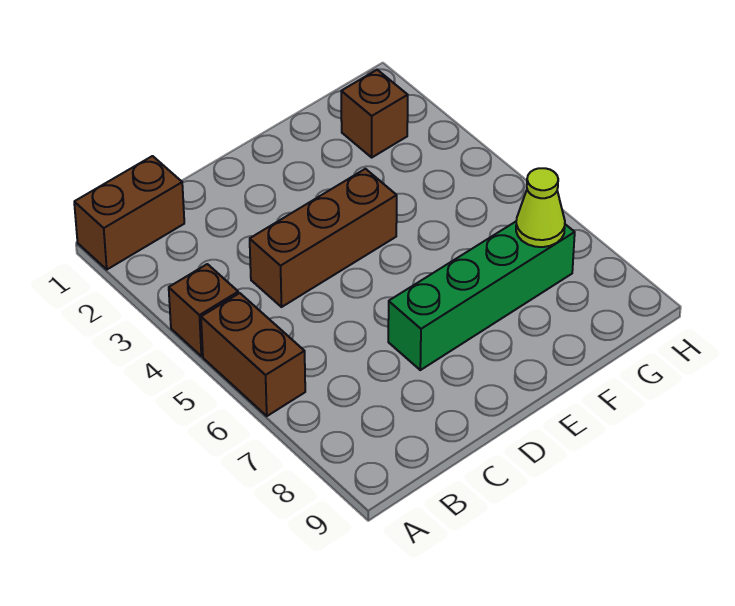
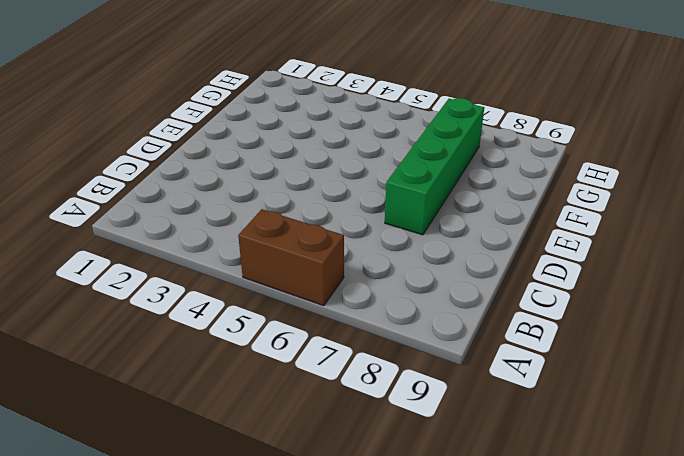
none -> brown 1x2 brick [74,156,184,269]
none -> brown 1x1 brick [169,264,238,356]

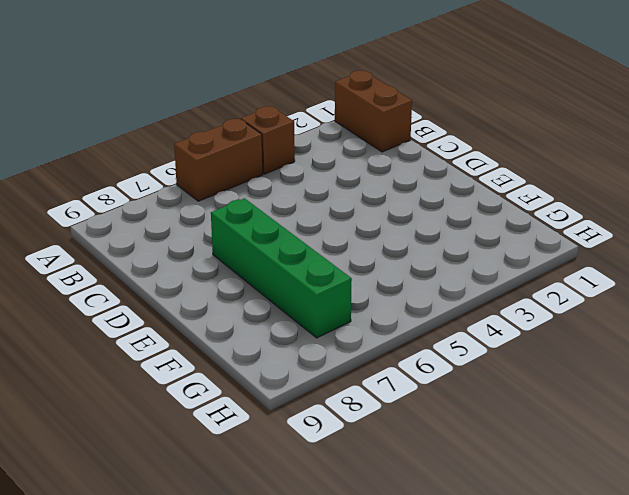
none -> brown 1x3 brick [250,169,397,307]
none -> brown 1x1 brick [341,70,408,157]

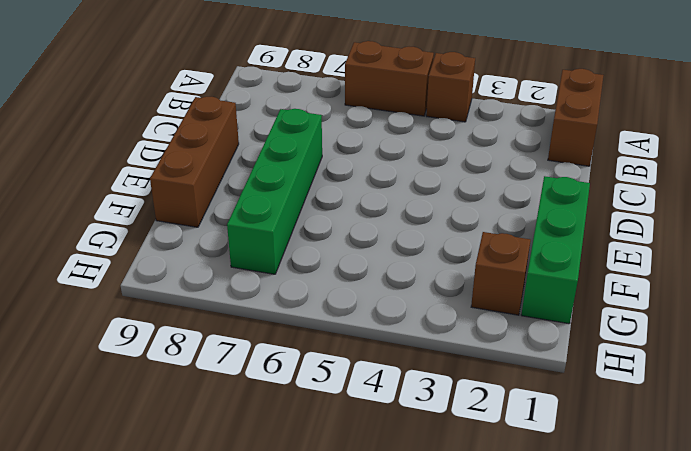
brown 1x3 brick [150,97,239,227] -> brown 1x3 brick moved to [250,169,397,307]
green 1x3 brick [521,176,590,324] -> none
none -> lime 1x1 cone [516,168,565,247]

